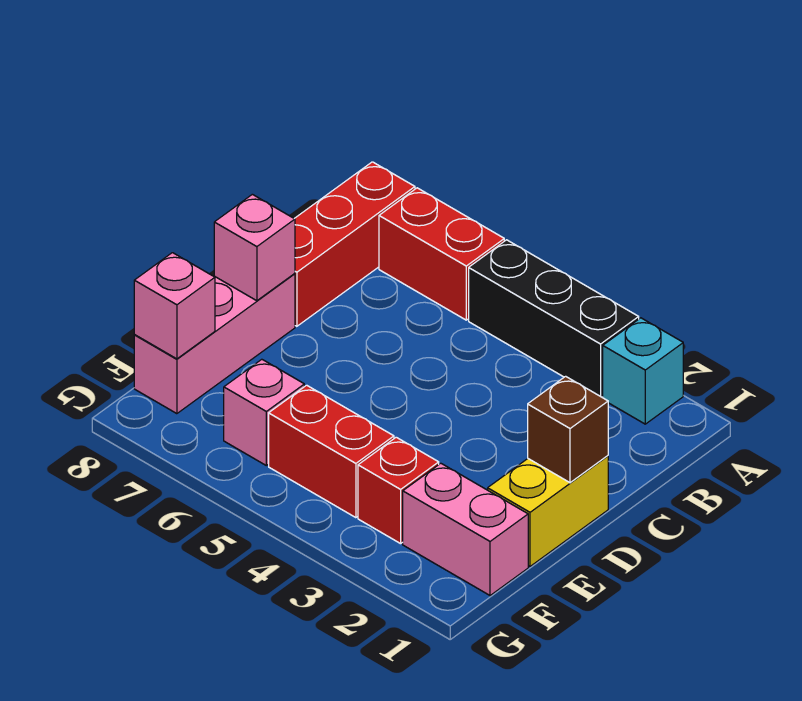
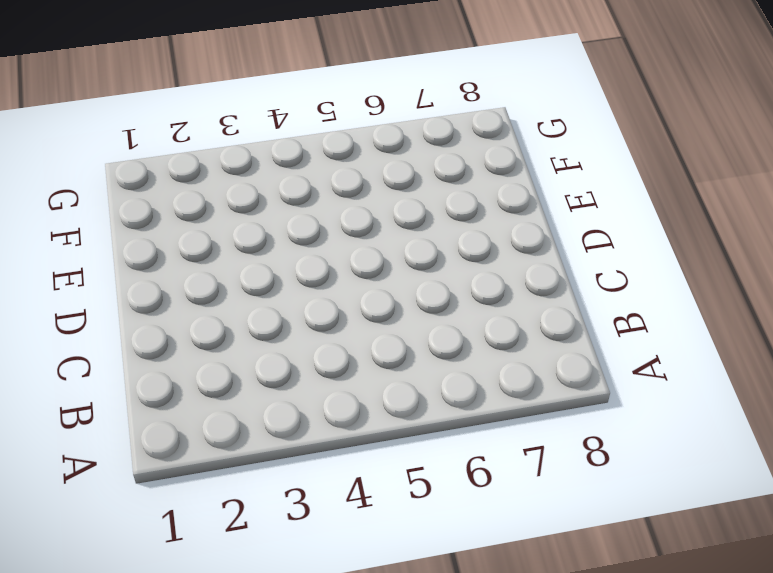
none -> cyan 1x1 brick [603,318,683,424]
none -> black 1x3 brick [469,240,639,397]
none -> red 1x2 brick [379,188,504,320]

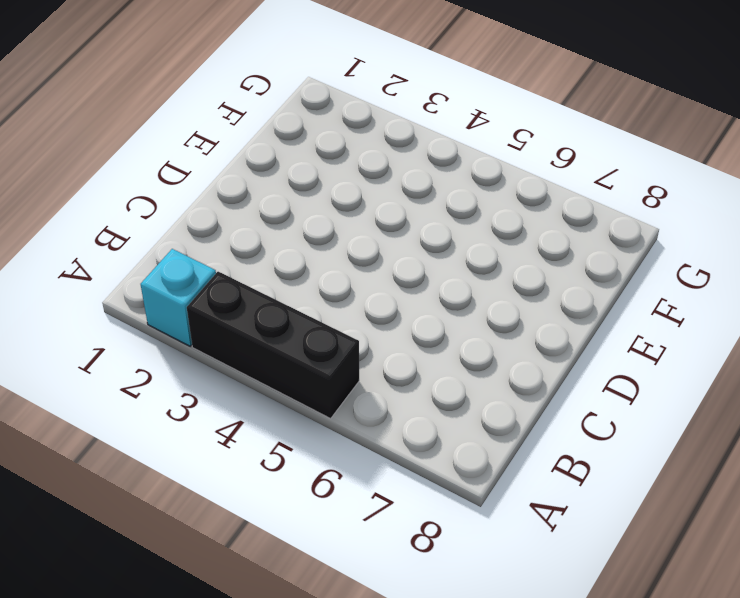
none -> red 1x2 brick [379,188,504,320]
none -> red 1x3 brick [294,162,415,326]
none -> yellow 1x2 brick [488,456,608,566]

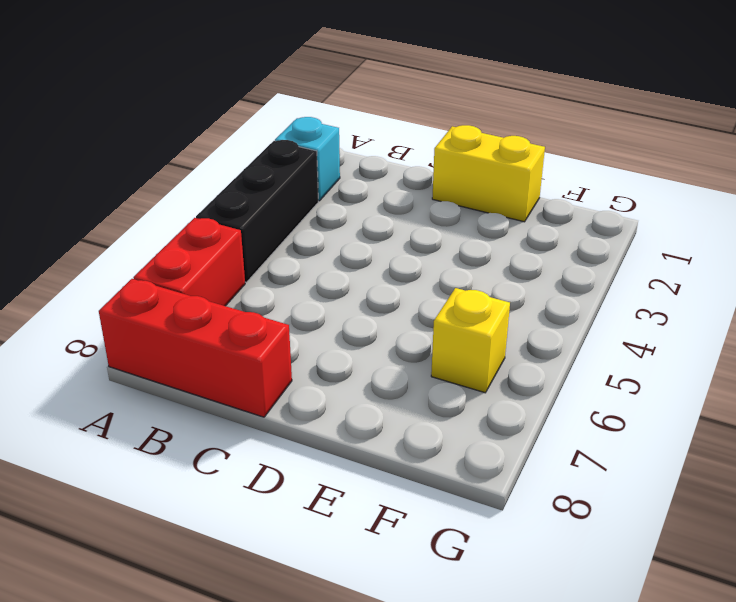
yellow 1x1 brick [431,288,510,393] -> pink 1x1 brick [224,359,304,465]
none -> pink 1x3 brick [134,274,295,414]
none -> pink 1x2 brick [403,463,528,596]
none -> red 1x1 brick [358,437,439,544]

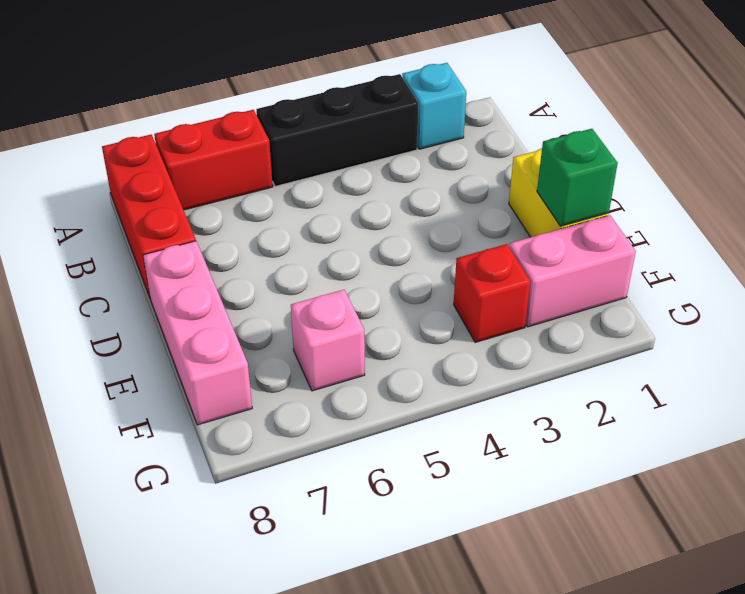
green 1x1 brick [537,129,618,226] -> none
none -> red 1x2 brick [269,385,394,518]
none -> brown 1x1 brick [528,376,608,483]
none -> pink 1x1 brick [214,194,295,301]

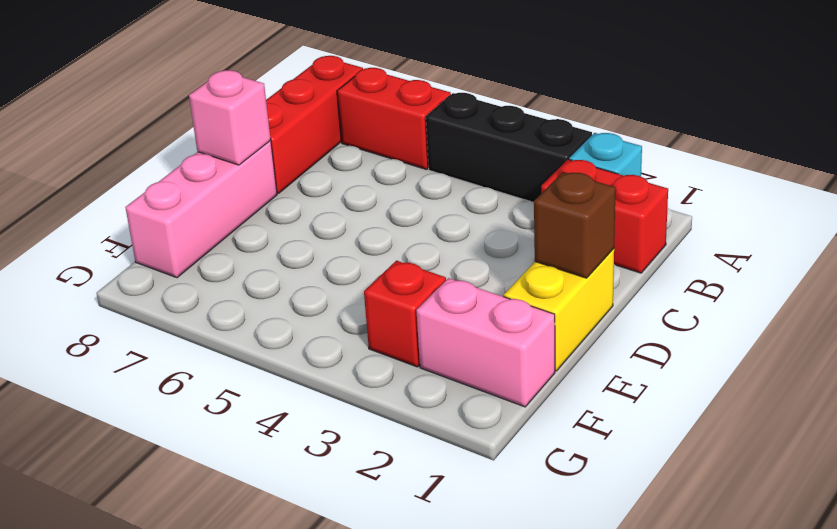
red 1x2 brick [541,159,668,273] -> red 1x2 brick moved to [269,385,394,518]
none -> pink 1x1 brick [224,359,304,465]
none -> pink 1x1 brick [134,253,215,359]

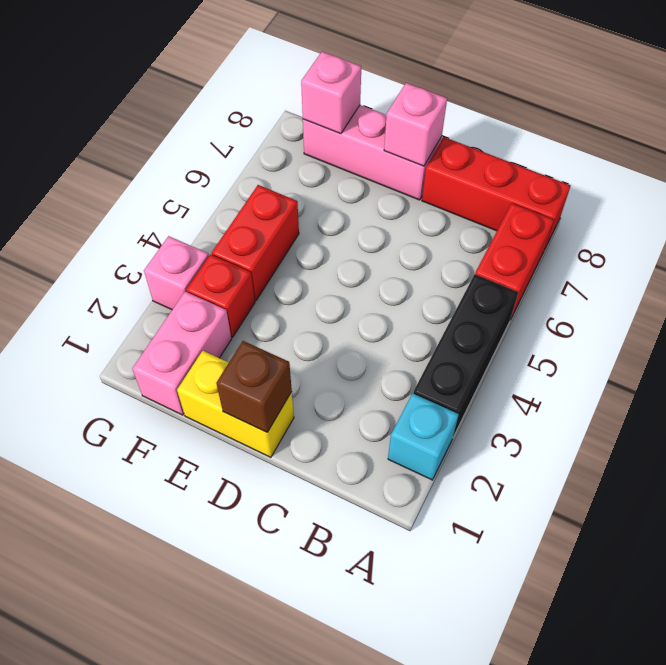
pink 1x1 brick [144,236,209,310] -> pink 1x1 brick moved to [224,359,304,465]

